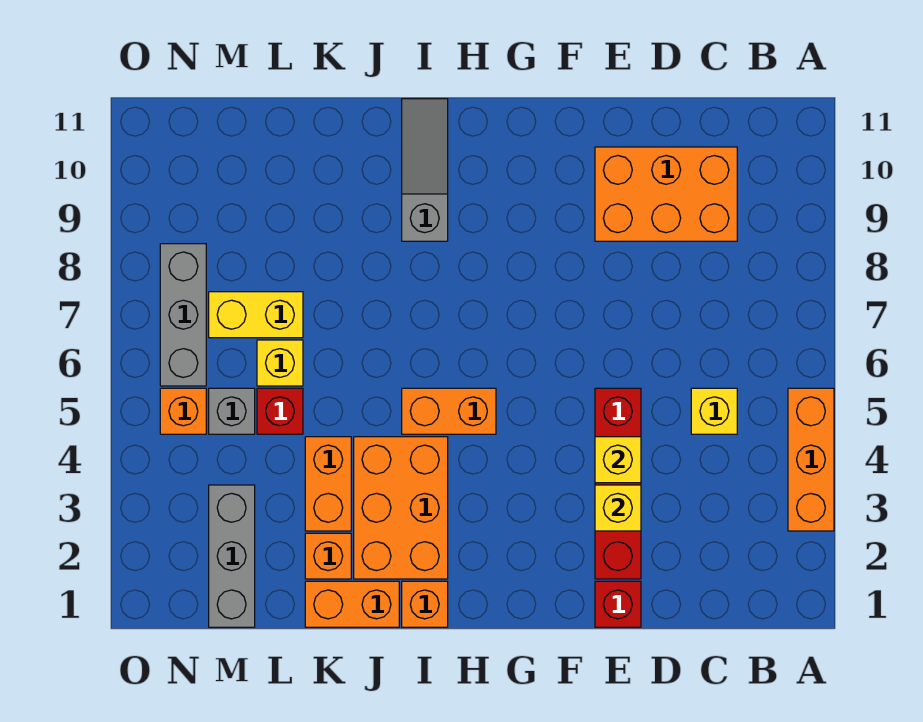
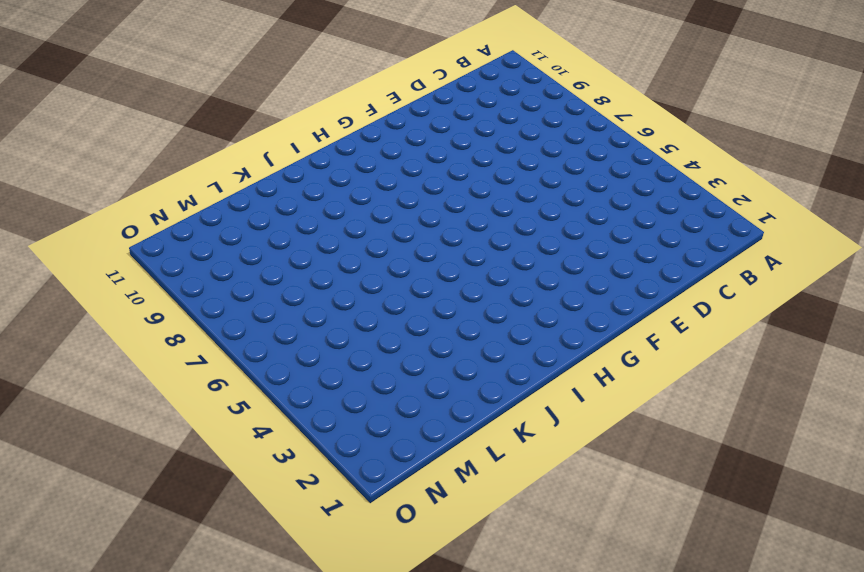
none -> orange 1x3 brick [788,388,834,531]
none -> yellow 1x1 brick [691,388,737,434]
none -> orange 2x3 brick [595,147,737,241]

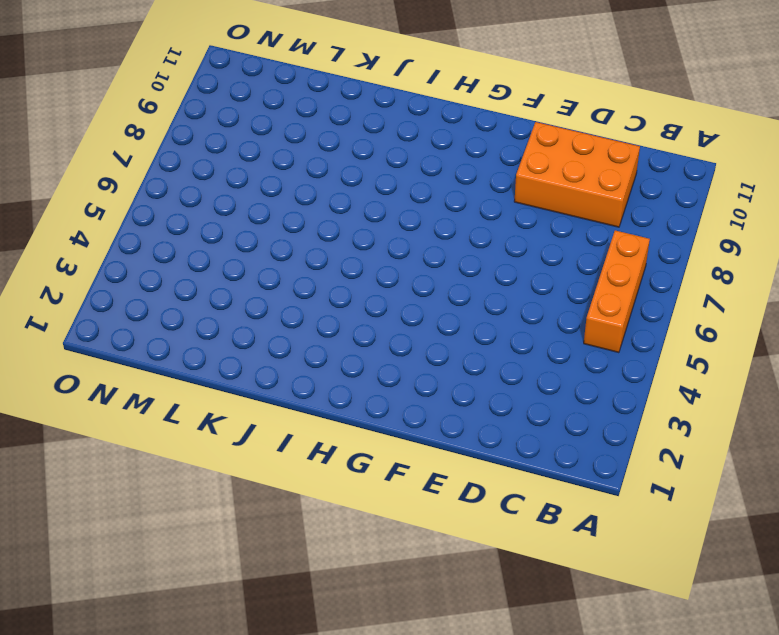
orange 1x3 brick [584,230,650,353] -> orange 1x3 brick moved to [788,388,834,531]
none -> yellow 1x1 brick [691,388,737,434]
none -> red 1x1 brick [595,581,641,627]
none -> red 1x4 brick [595,388,641,579]

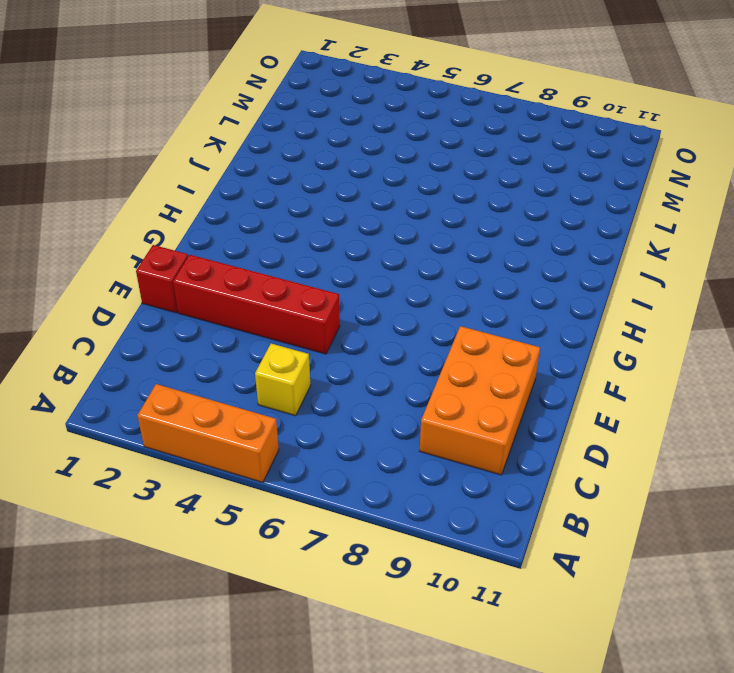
none -> orange 1x2 brick [402,388,496,434]
none -> orange 1x1 brick [402,581,448,627]
none -> orange 2x3 brick [354,437,448,579]

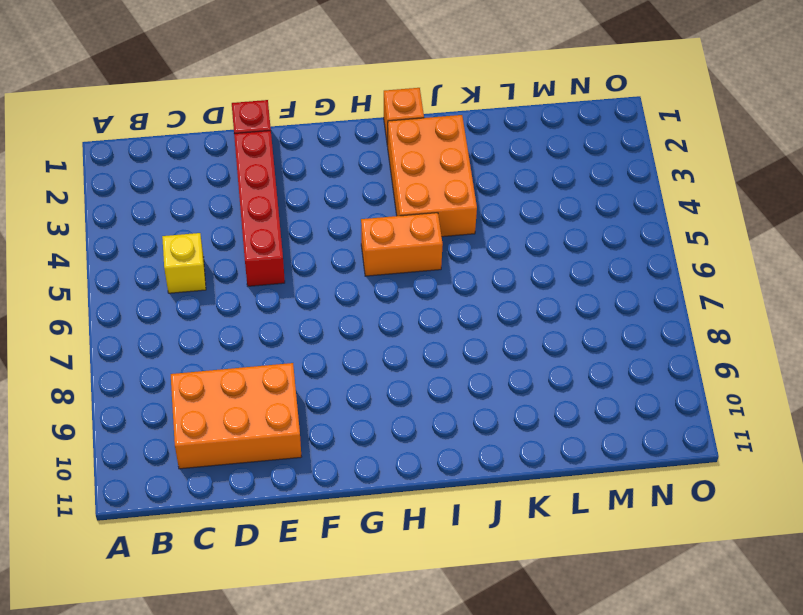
none -> orange 1x3 brick [788,388,834,531]
none -> grey 1x3 slope [402,99,448,241]
none -> orange 1x2 brick [305,581,399,627]

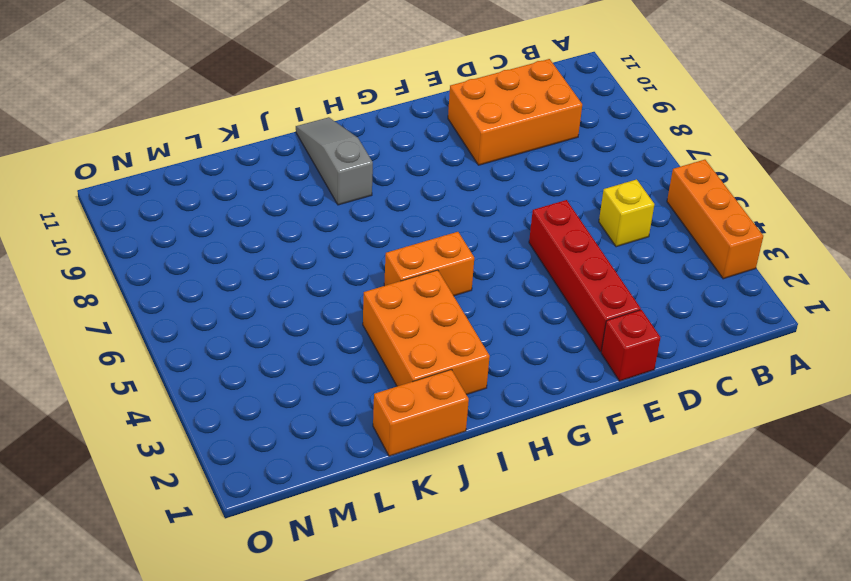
none -> orange 1x1 brick [402,581,448,627]
none -> orange 1x1 brick [305,533,351,579]
none -> orange 1x2 brick [305,437,351,531]

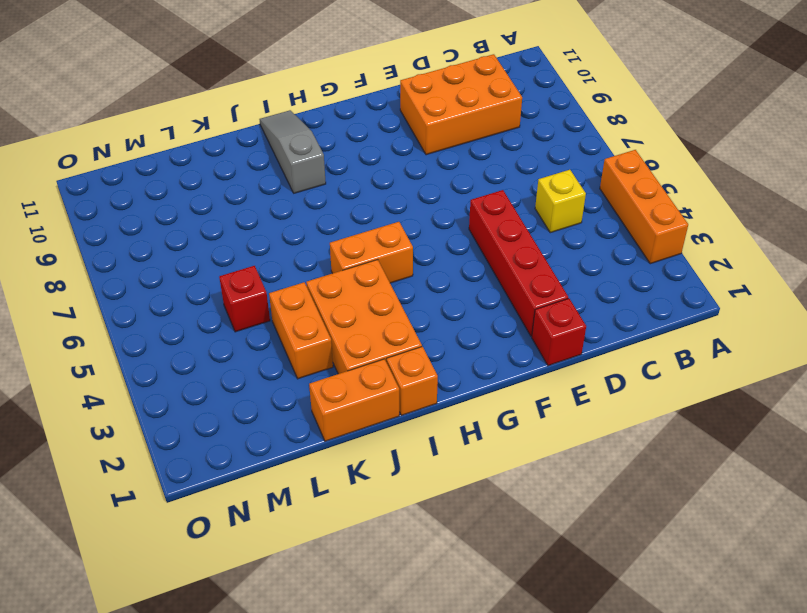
none -> orange 1x1 brick [305,533,351,579]
none -> yellow 1x1 brick [257,340,303,386]
none -> yellow 1x2 brick [209,292,303,338]

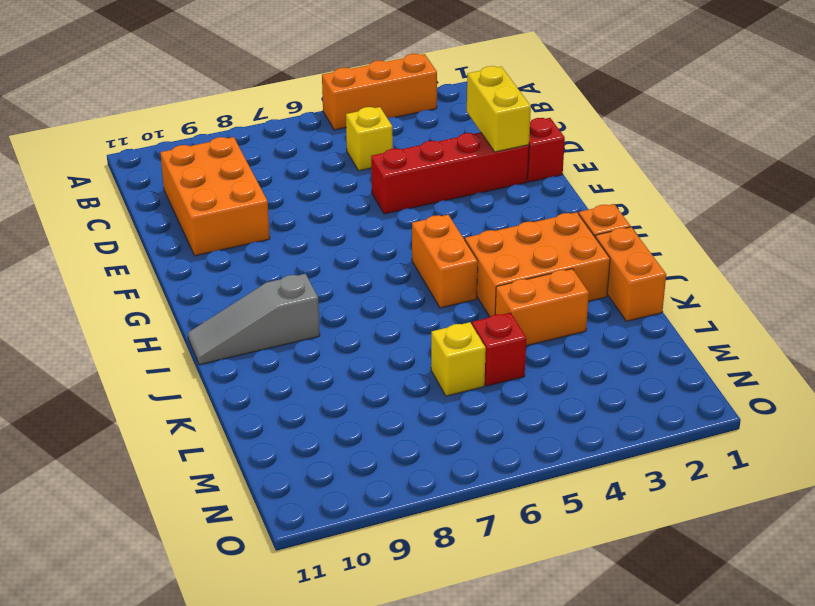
yellow 1x2 brick [467,66,531,152] -> yellow 1x2 brick moved to [209,292,303,338]
none -> orange 1x1 brick [305,533,351,579]
none -> grey 1x3 brick [209,485,255,627]
none -> grey 1x1 brick [209,388,255,434]

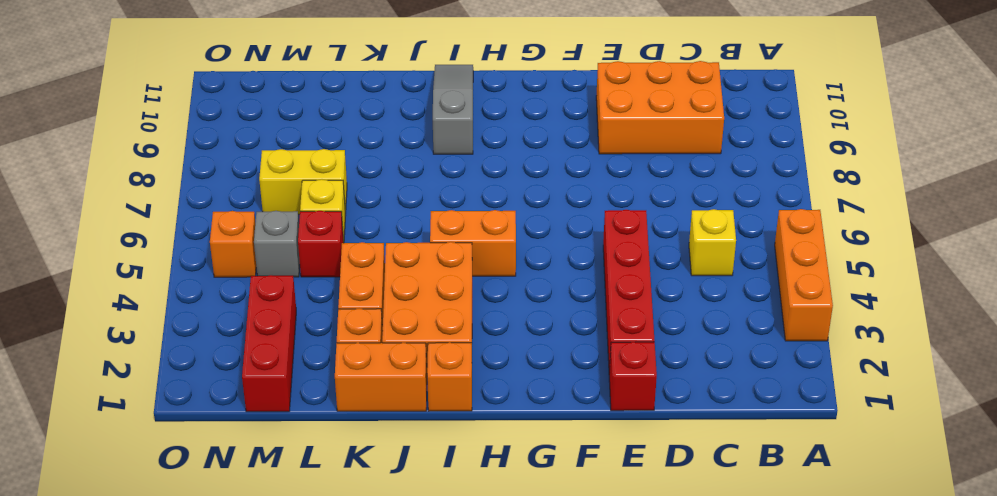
red 1x3 brick [242,275,296,412] -> grey 1x3 brick [209,485,255,627]
none -> grey 1x3 brick [160,244,206,386]
none -> yellow 1x1 brick [595,485,641,531]
none -> yellow 1x1 brick [595,437,641,483]

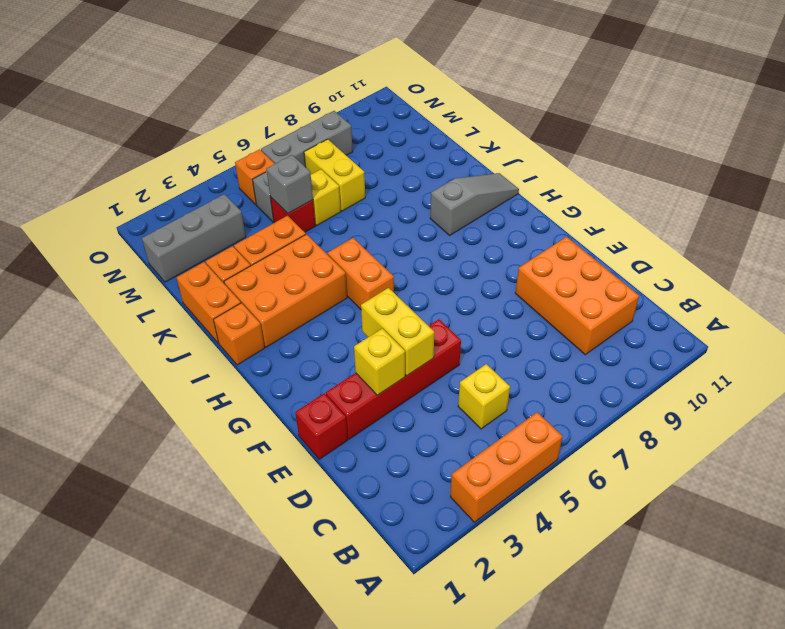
yellow 1x2 brick [361,288,434,376] -> yellow 1x1 brick [595,437,641,483]
grey 1x1 brick [266,155,313,213] -> none

